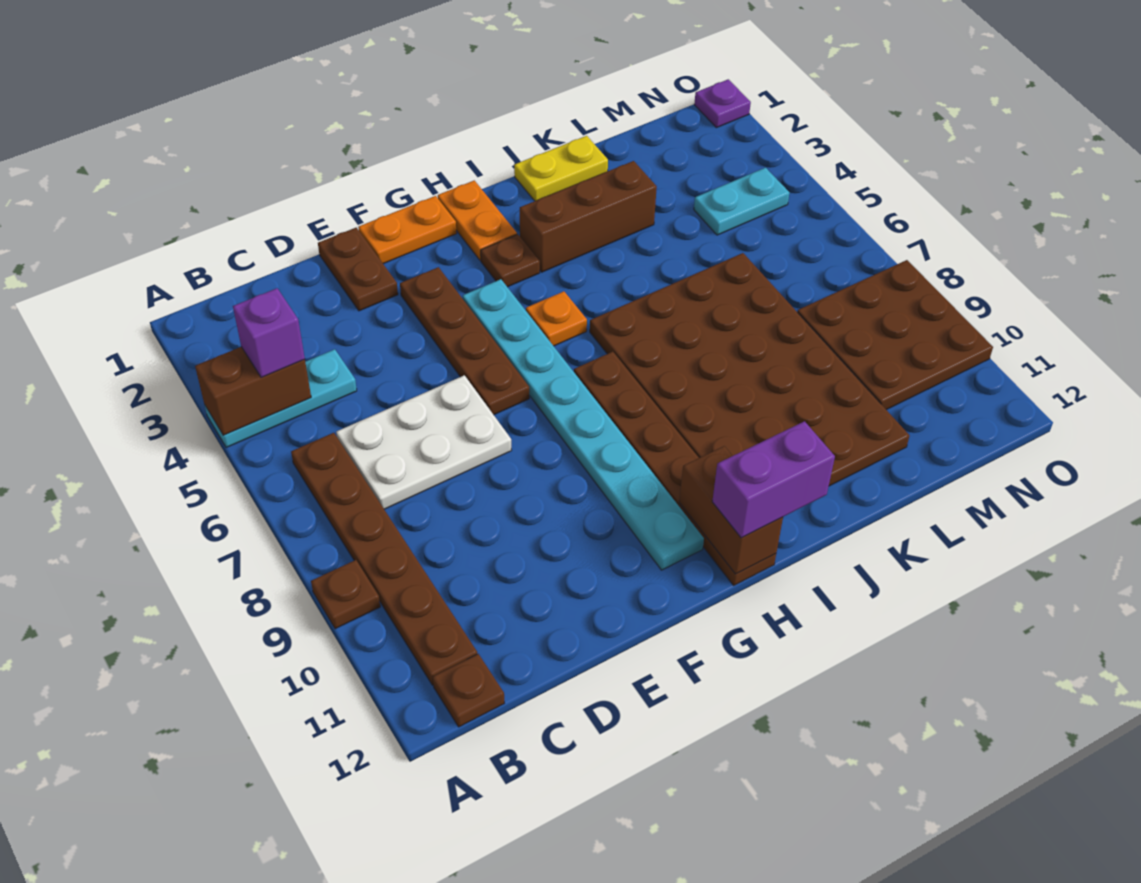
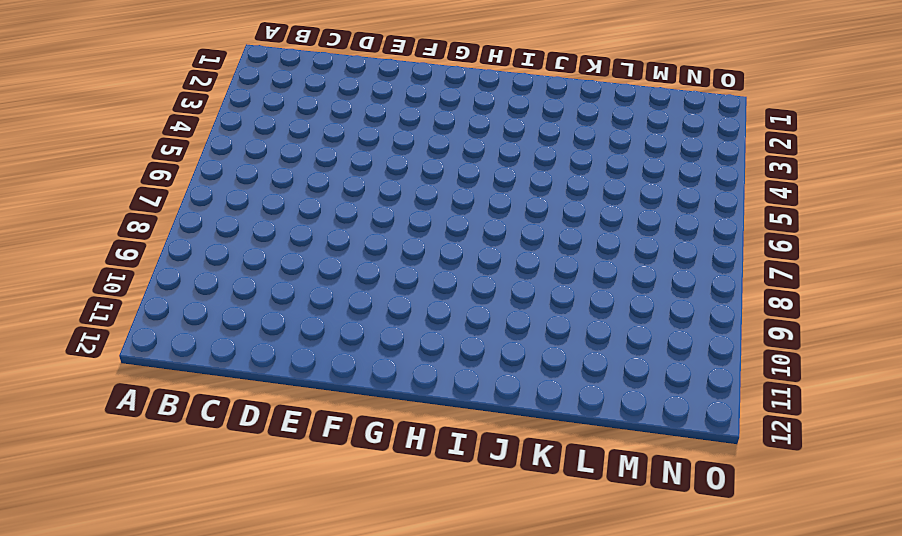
none -> cyan 1x3 plate [205,349,357,447]
none -> brown 1x1 plate [311,560,380,629]
none -> brown 1x6 plate [291,433,477,685]

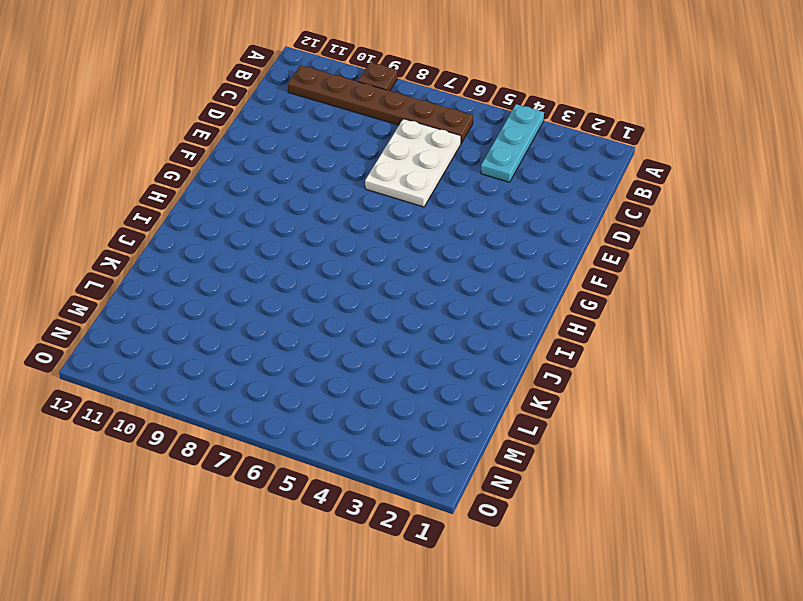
none -> brown 1x1 plate [433,654,504,727]
none -> brown 1x2 plate [318,228,398,311]
none -> orange 1x2 plate [358,196,457,264]

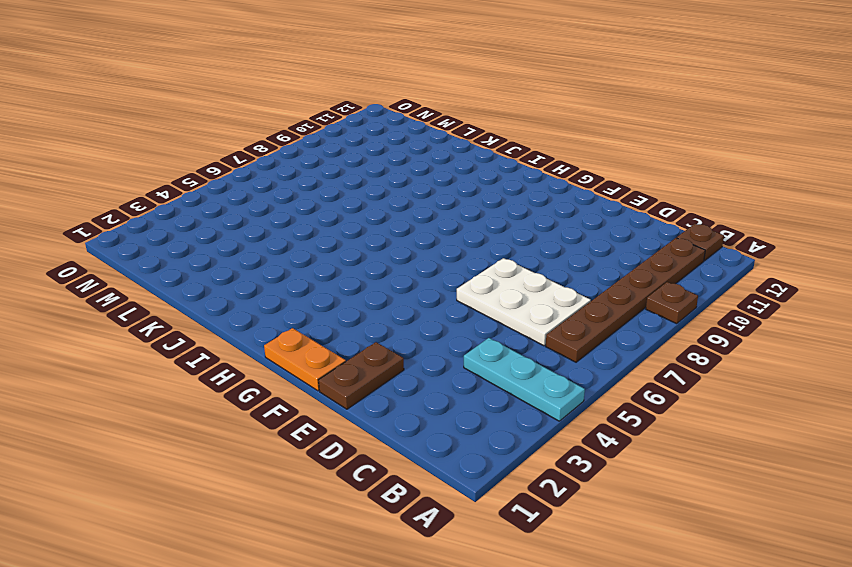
none -> brown 1x4 plate [400,267,529,415]
none -> cyan 1x8 plate [463,279,704,570]
none -> orange 1x2 plate [438,180,517,261]

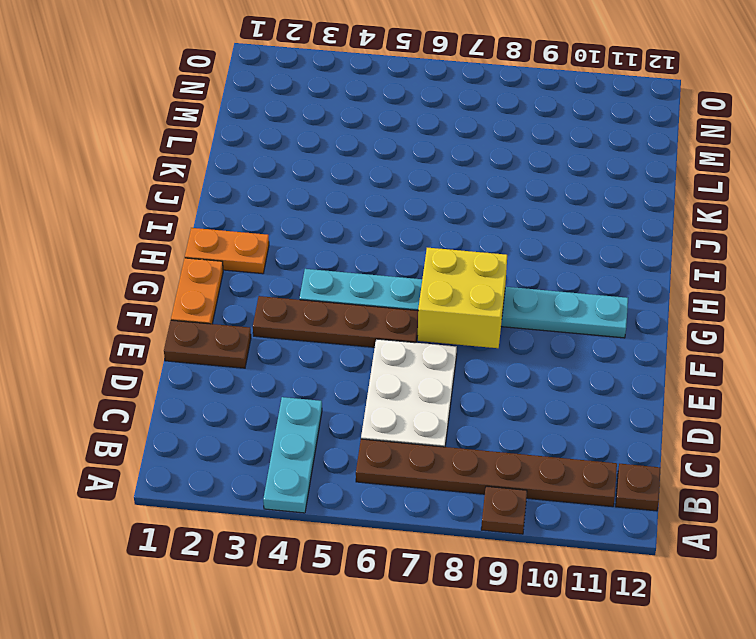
yellow 2x2 brick [418,248,507,348] -> none
none -> brown 1x1 plate [481,234,540,287]
none -> orange 1x1 plate [526,291,587,346]
none -> brown 1x6 plate [574,352,776,585]

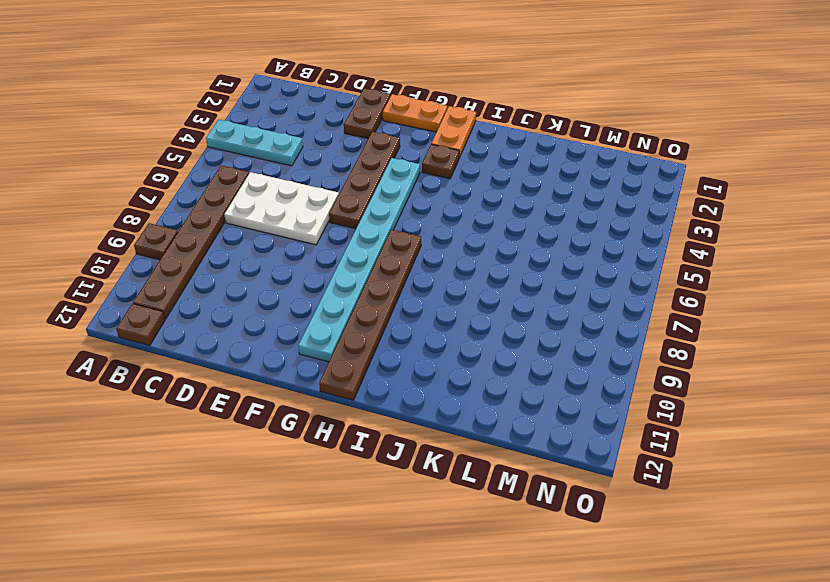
none -> orange 1x1 plate [526,291,587,346]
none -> brown 1x3 brick [520,161,657,272]
none -> brown 4x6 plate [590,253,909,486]

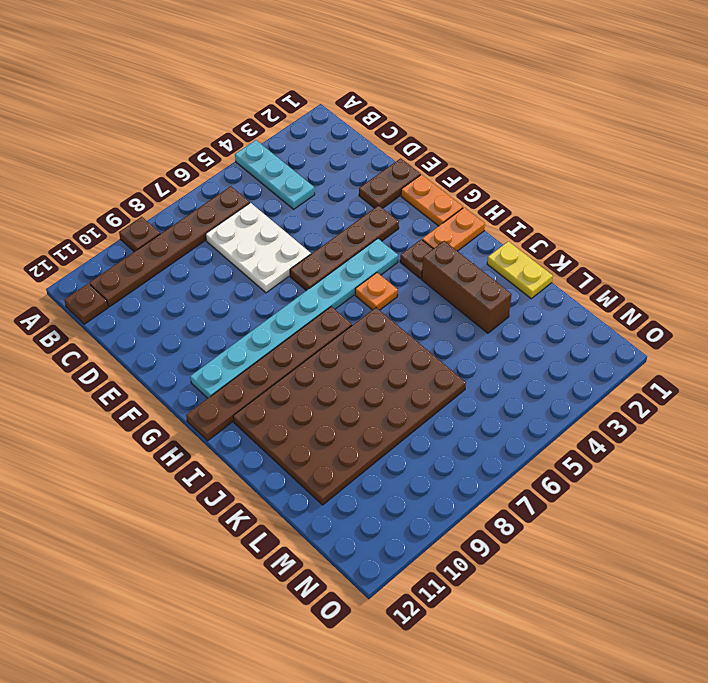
none -> cyan 1x2 plate [694,168,790,235]
none -> brown 3x3 plate [798,260,993,410]
none -> purple 1x1 plate [694,79,751,128]

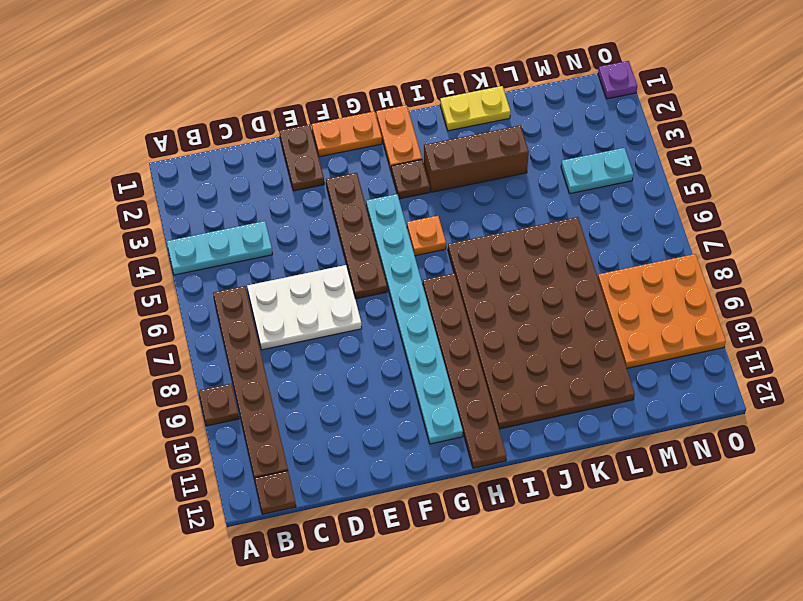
orange 3x3 plate [598,254,726,368] -> brown 3x3 plate [798,260,993,410]
none -> brown 1x2 brick [195,347,311,435]
none -> brown 1x2 brick [679,446,783,574]
none -> purple 1x1 brick [233,288,305,377]

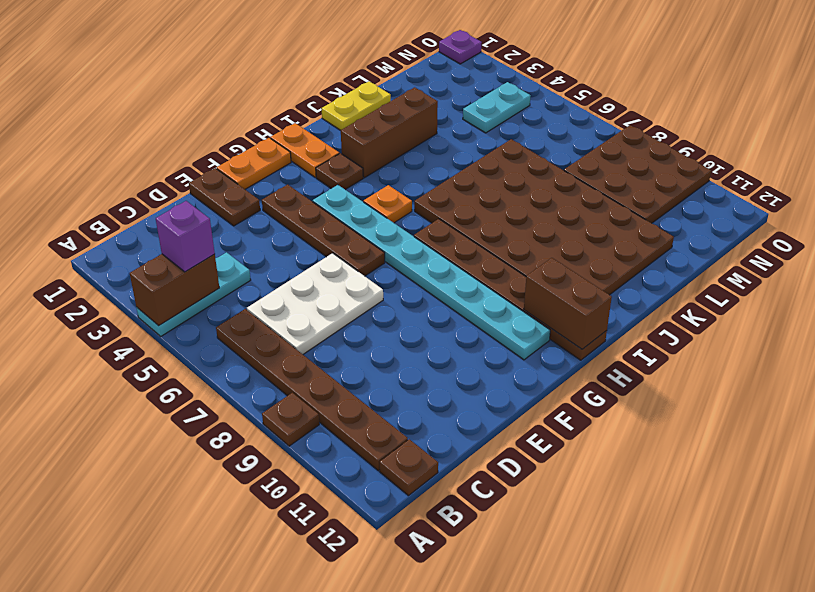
none -> purple 1x2 brick [712,421,835,538]

